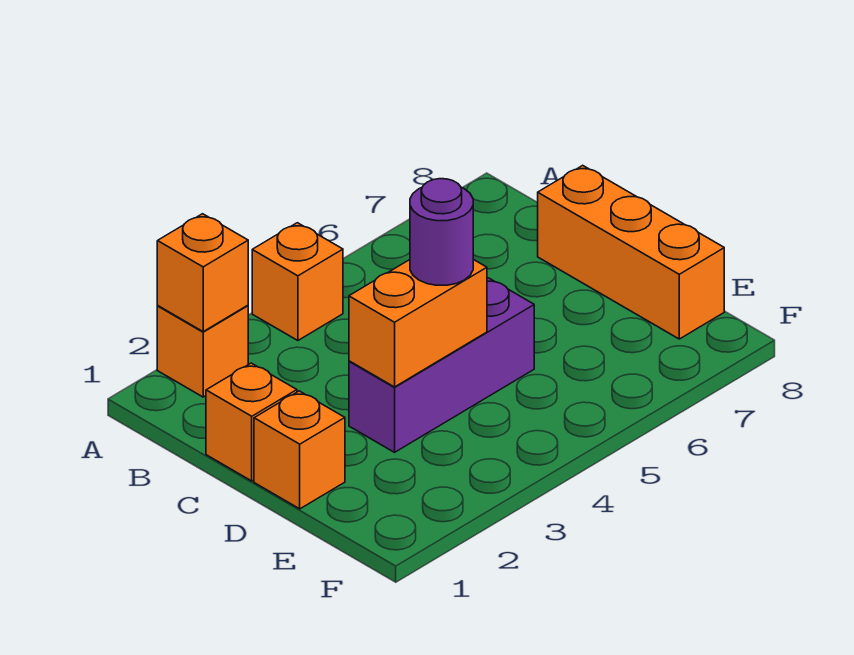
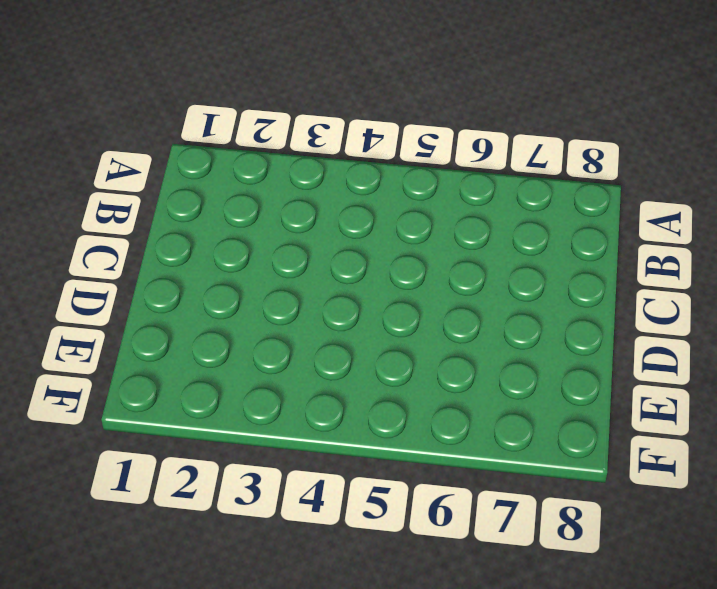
none -> orange 1x1 brick [157,305,248,397]
none -> orange 1x1 brick [252,223,343,341]

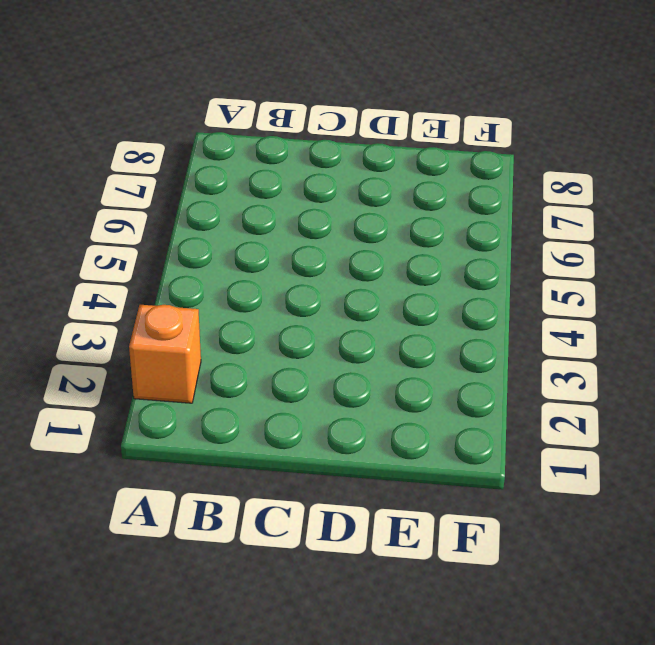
none -> orange 1x1 brick [252,223,343,341]
none -> orange 1x1 brick [206,363,297,481]

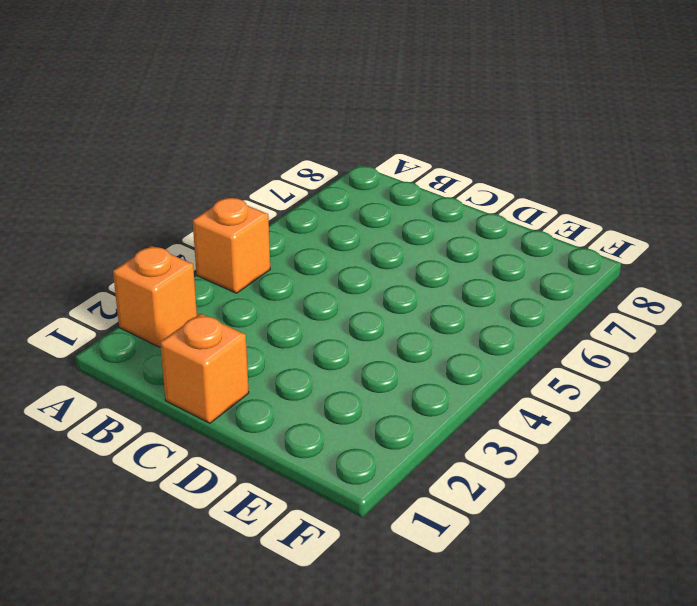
none -> orange 1x3 brick [538,165,724,339]
none -> orange 1x1 brick [254,391,345,509]

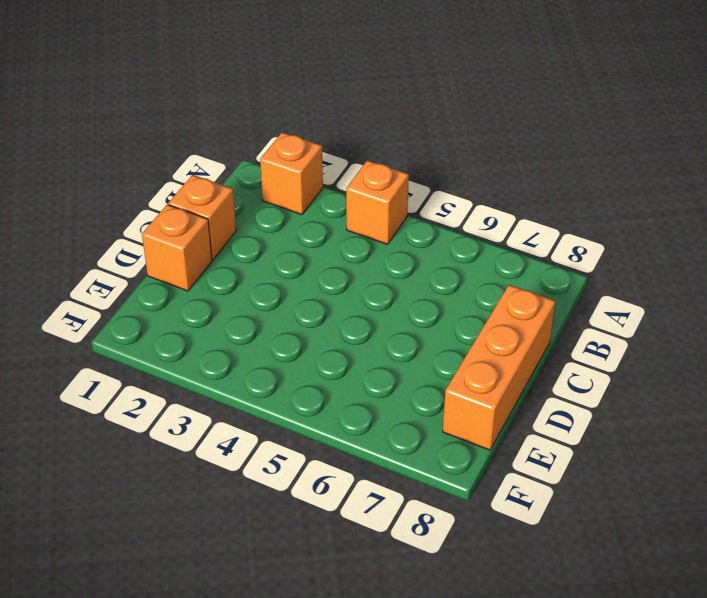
none -> purple 1x3 brick [349,278,534,452]
none -> orange 1x1 brick [157,214,248,331]

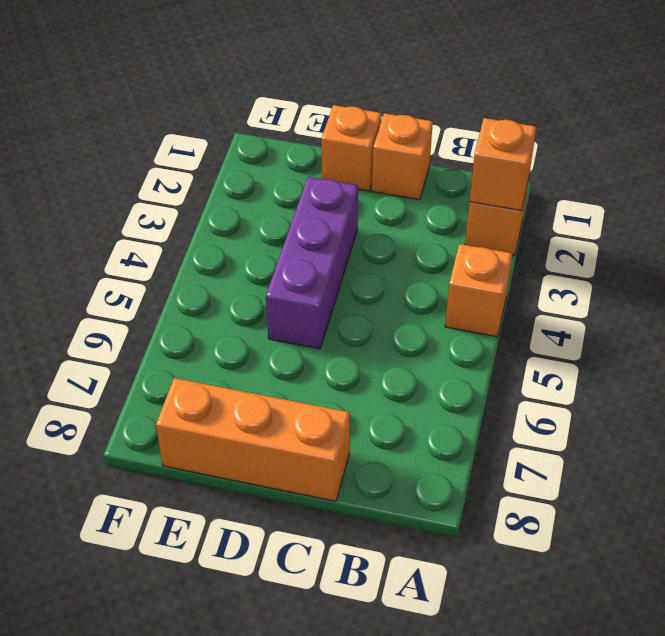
none -> orange 1x2 brick [349,259,487,387]
none -> purple 1x1 round brick [410,179,473,285]

